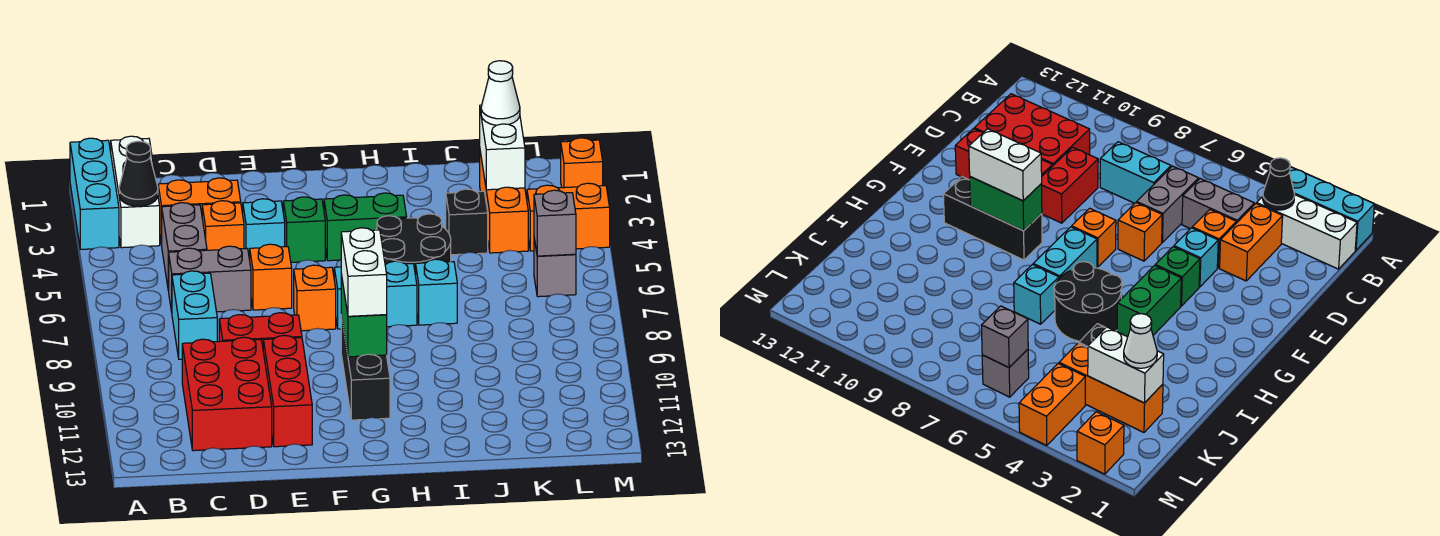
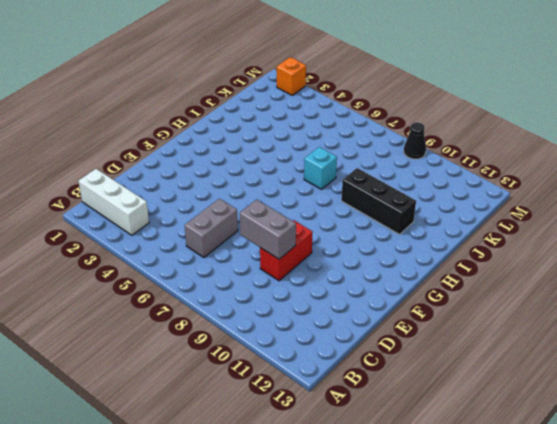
grey 1x2 brick [240,199,296,259] -> grey 1x2 brick moved to [162,203,207,291]
black 1x3 brick [341,168,416,234] -> black 1x3 brick moved to [341,315,390,420]
black 1x1 cone [404,122,426,159] -> black 1x1 cone moved to [119,141,158,206]
none -> cyan 1x3 brick [70,138,119,249]
none -> orange 1x2 brick [158,178,241,245]
none -> cyan 1x2 brick [172,271,217,359]
none -> red 2x3 brick [182,337,272,451]

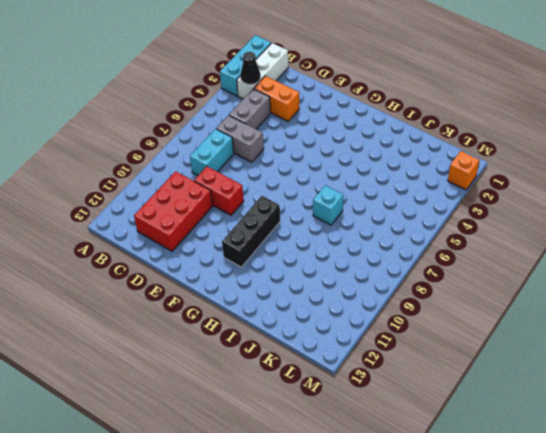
none -> orange 1x1 brick [202,201,244,250]
none -> cyan 1x1 brick [243,199,285,260]
none -> orange 1x1 brick [250,244,292,310]
none -> red 1x3 brick [263,335,312,447]

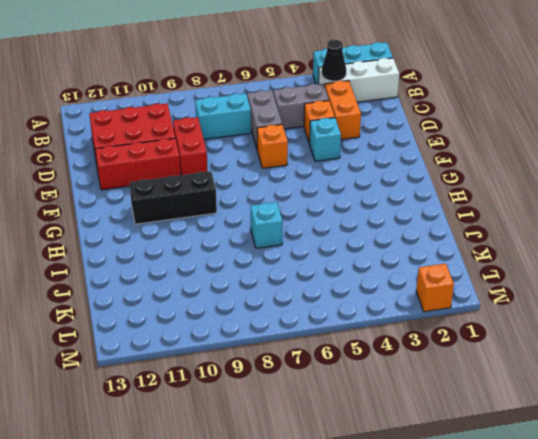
none -> green 1x1 brick [283,197,325,262]
none -> orange 1x1 brick [294,265,336,331]
none -> green 1x2 brick [324,193,407,261]
none -> cyan 1x2 brick [334,261,417,329]

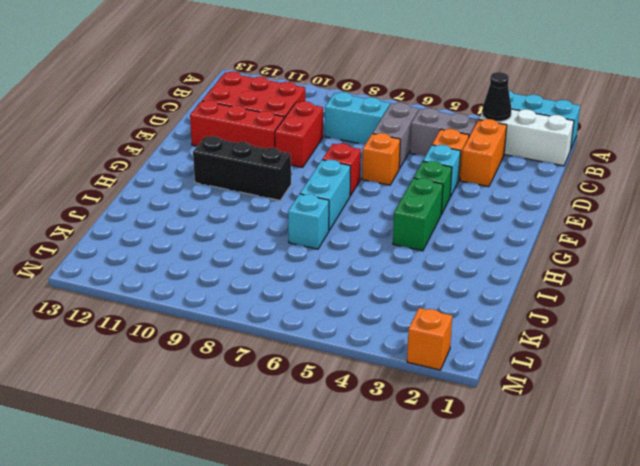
red 1x1 brick [322,143,361,196] -> orange 1x1 brick [294,265,336,331]
none -> black 2x2 round brick [376,214,451,276]
none -> black 1x1 brick [446,189,488,255]
none -> orange 1x3 brick [480,152,528,253]
none -> orange 1x2 brick [527,183,610,251]

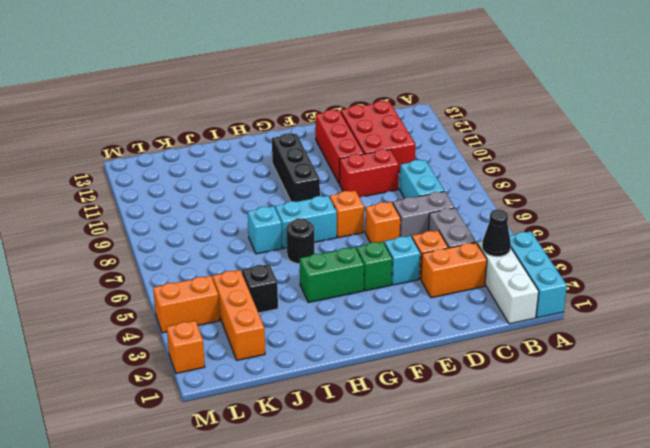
black 1x1 round brick [286,218,314,264] -> black 2x2 round brick [376,214,451,276]
none -> grey 1x1 brick [534,239,576,297]
none -> green 1x2 brick [341,274,387,357]
none -> white 1x2 brick [480,105,525,190]
none -> grey 1x1 brick [534,190,576,256]

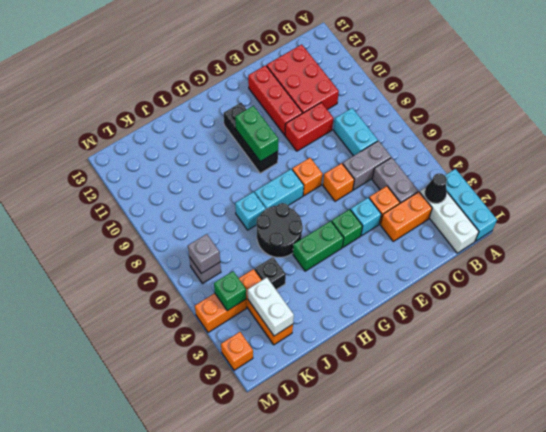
green 1x1 brick [214,271,246,311] -> none
none -> white 1x2 brick [341,228,387,316]
none -> white 1x1 cone [481,61,520,125]

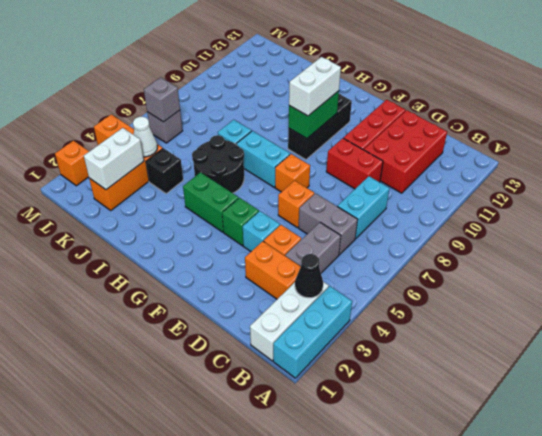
white 1x1 cone [133,117,157,157] -> white 1x1 cone moved to [481,61,520,125]

